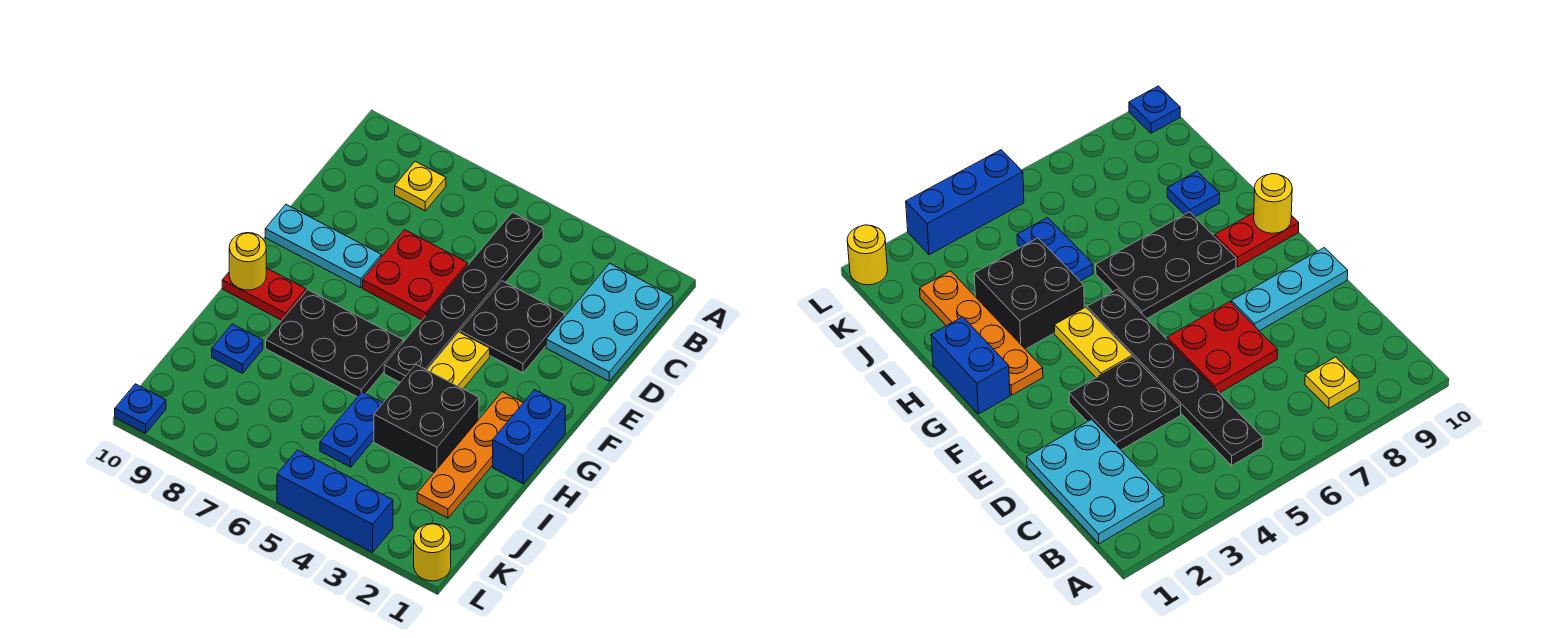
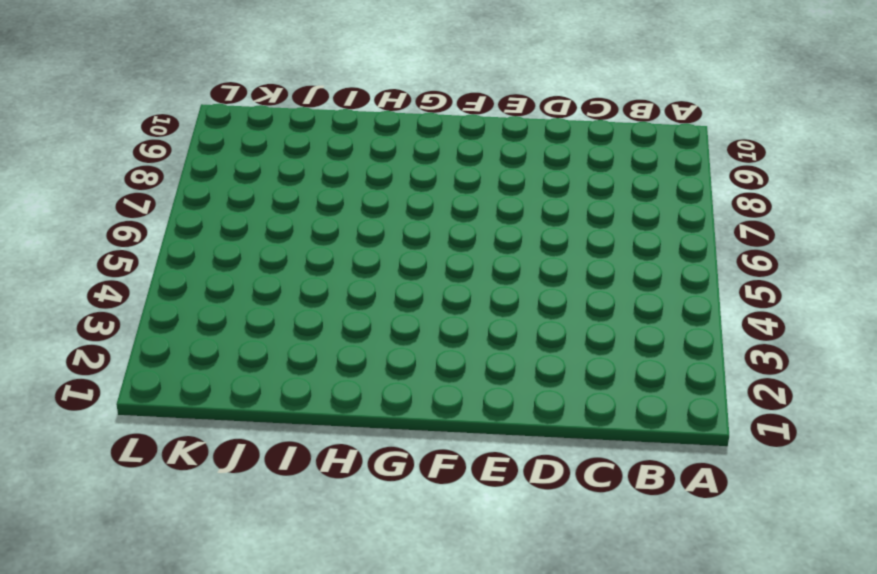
none -> cyan 2x3 plate [546,263,673,381]
none -> black 1x6 plate [384,212,543,382]
none -> yellow 1x1 plate [395,161,446,211]

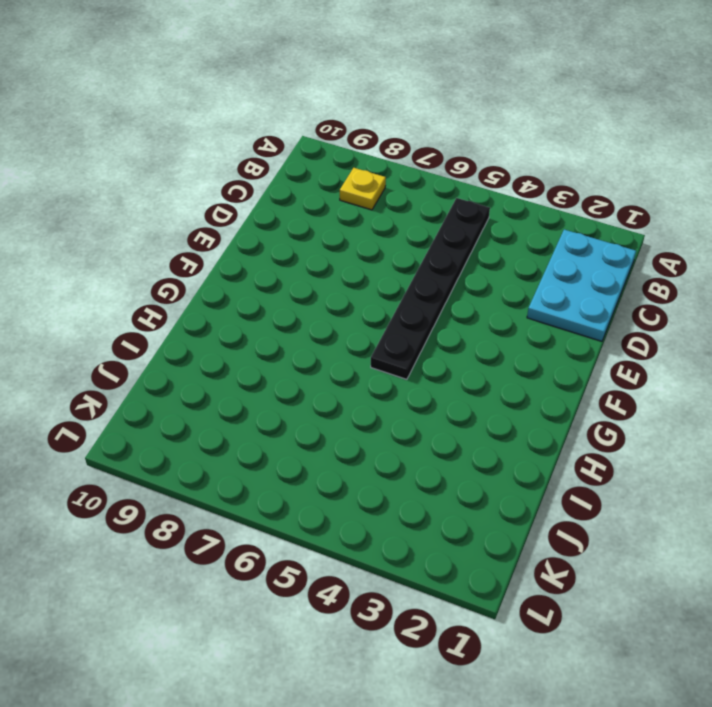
none -> black 2x2 plate [460,281,565,373]
none -> red 2x2 plate [363,230,468,320]
none -> cyan 1x3 plate [265,205,381,288]

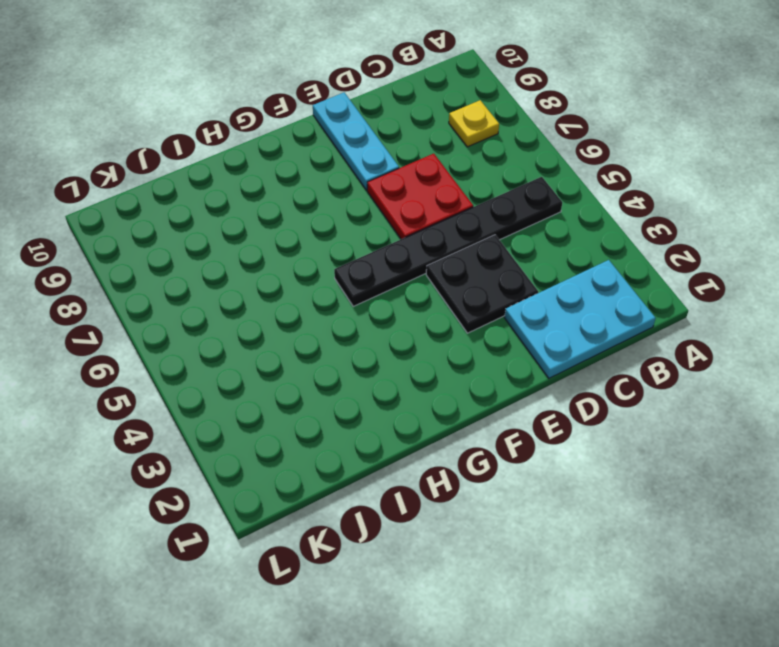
none -> yellow 1x2 plate [427,332,490,389]
none -> blue 1x2 brick [493,390,565,484]
none -> orange 1x4 plate [417,392,523,518]

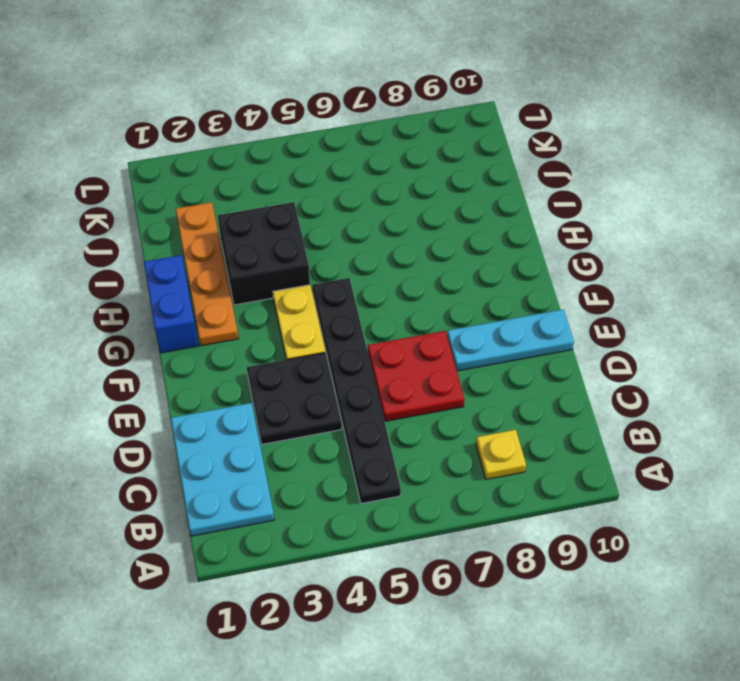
none -> black 2x3 plate [266,290,403,397]
none -> red 1x2 plate [222,268,306,320]
none -> blue 1x2 plate [320,392,383,467]

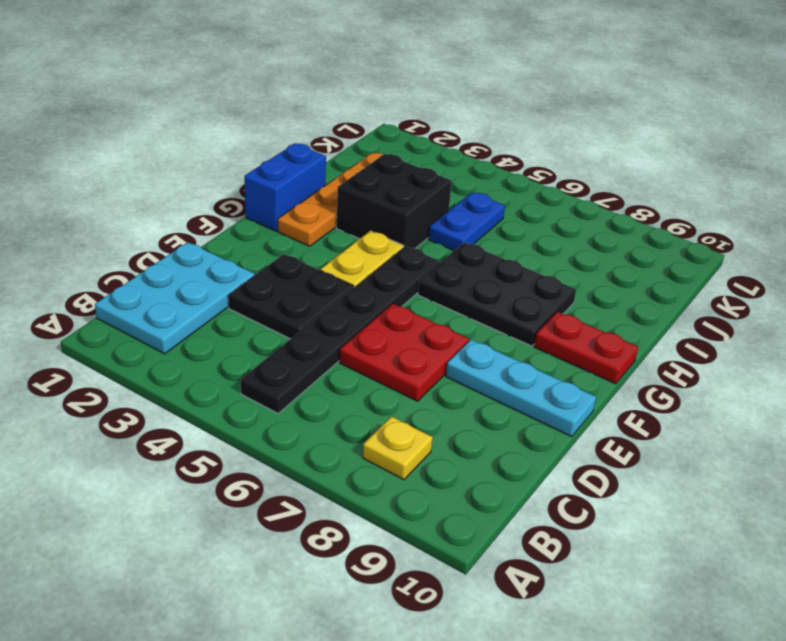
none -> blue 1x1 plate [212,324,263,373]
none -> yellow 1x1 round brick [414,524,451,581]
none -> blue 1x3 brick [277,450,393,552]

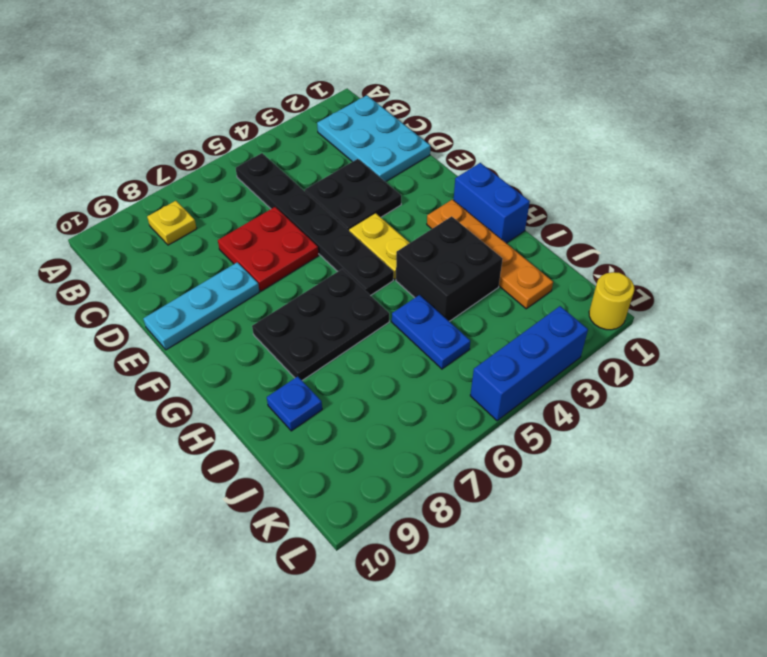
none -> red 1x2 plate [222,268,306,320]
none -> blue 1x1 plate [115,384,166,433]
none -> yellow 1x1 round brick [229,233,266,290]

